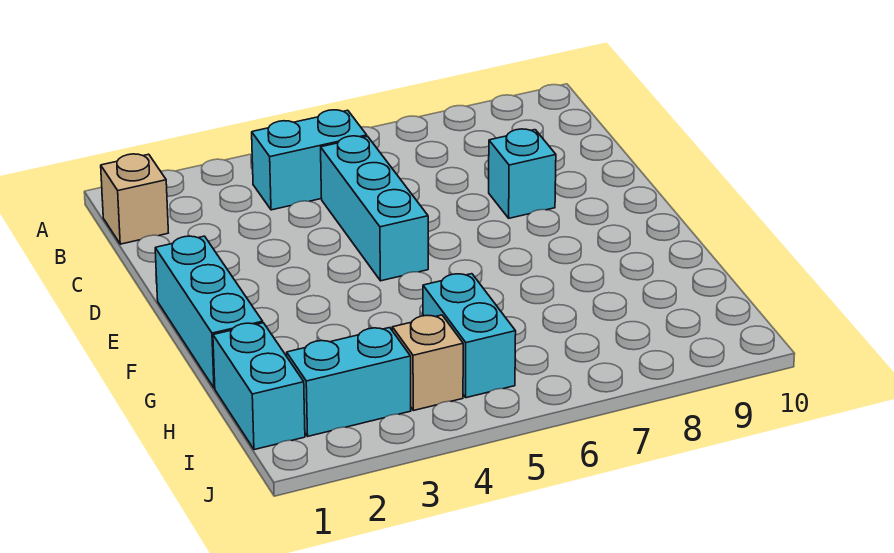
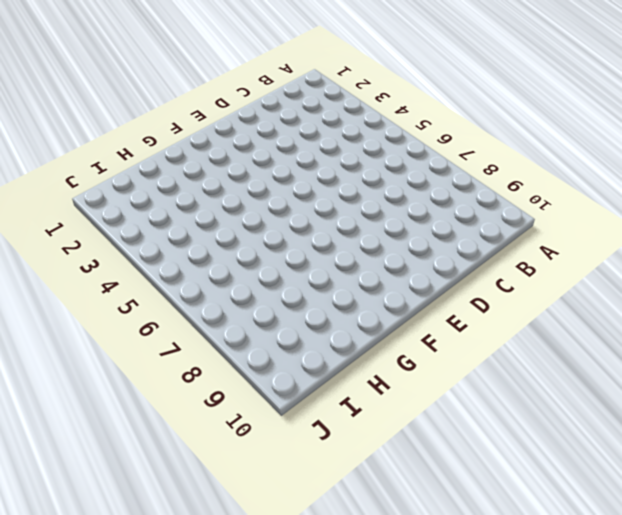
none -> tan 1x1 brick [101,154,168,244]
none -> cyan 1x2 brick [252,110,367,210]

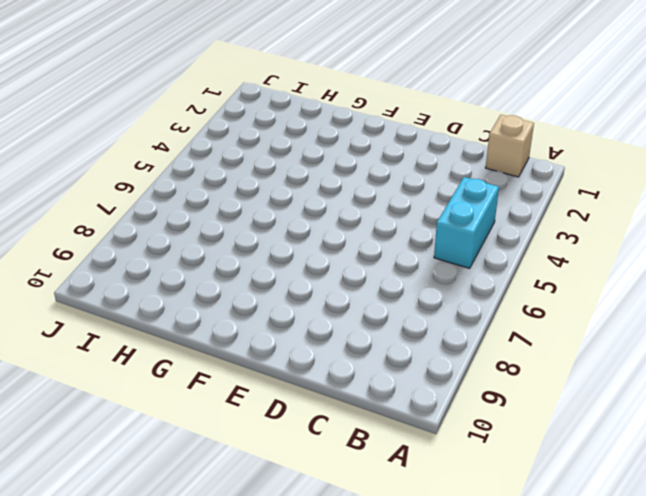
none -> cyan 1x3 brick [321,136,428,281]
none -> cyan 1x1 brick [489,129,556,218]

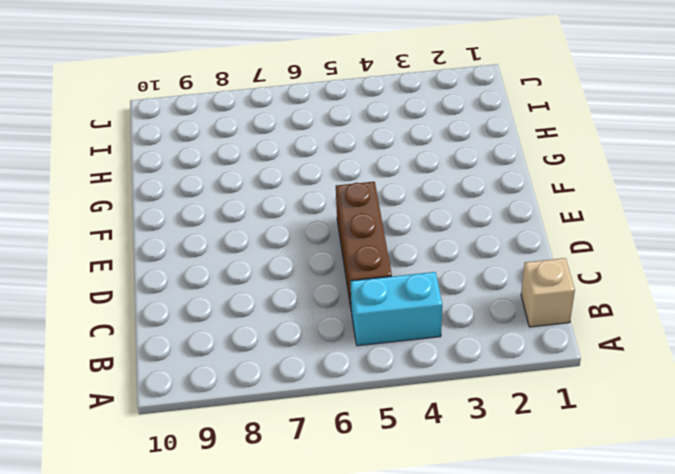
brown 1x3 brick [336,182,392,307] -> cyan 1x3 brick [321,136,428,281]
none -> cyan 1x1 brick [489,129,556,218]
none -> cyan 1x3 brick [155,236,263,388]

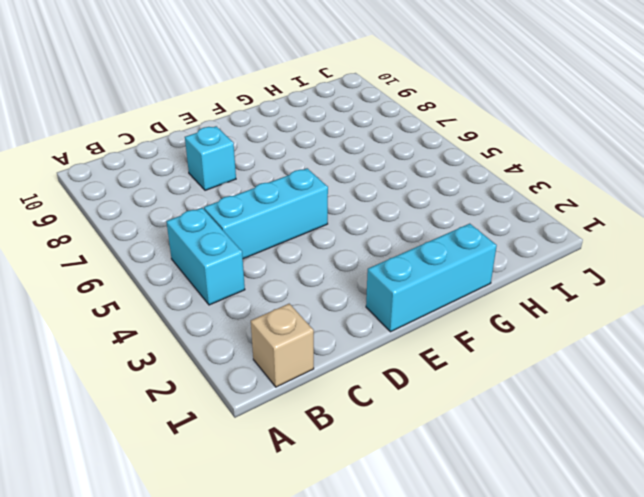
none -> cyan 1x2 brick [213,323,305,450]
none -> cyan 1x2 brick [423,274,516,398]

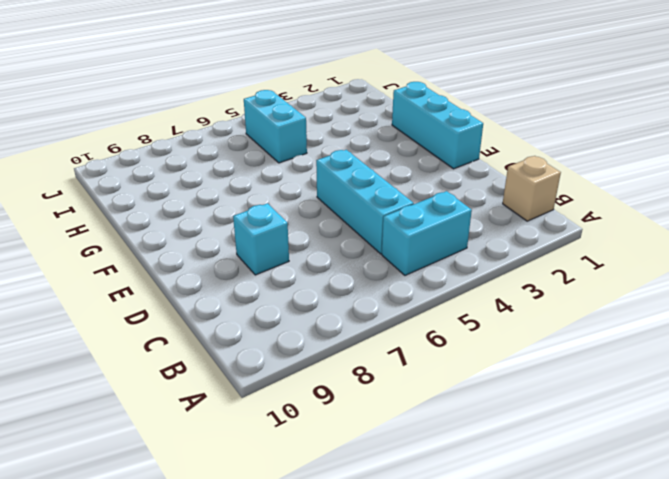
none -> cyan 1x2 brick [213,323,305,450]
none -> cyan 1x2 brick [287,328,411,436]

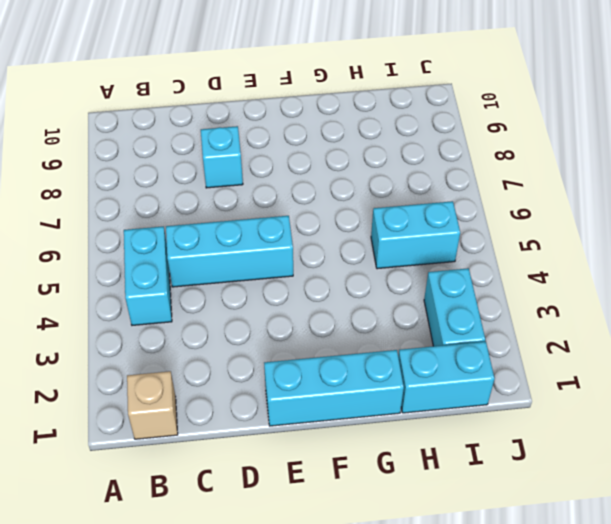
none -> tan 1x1 brick [392,315,463,411]

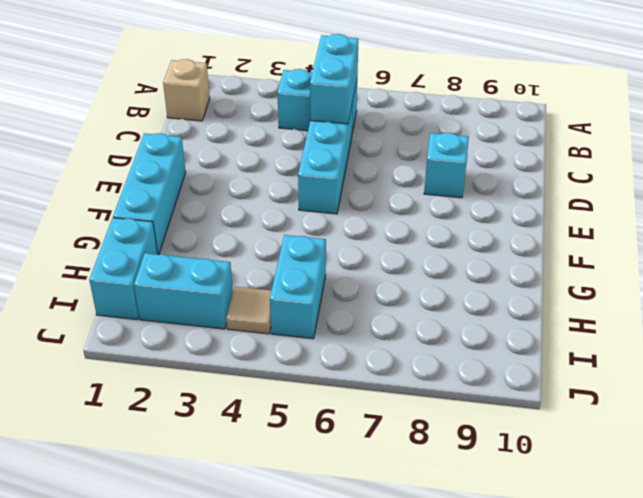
cyan 1x2 brick [310,34,358,124] -> none
tan 1x1 tile [226,287,272,334] -> tan 1x1 brick [392,315,463,411]

